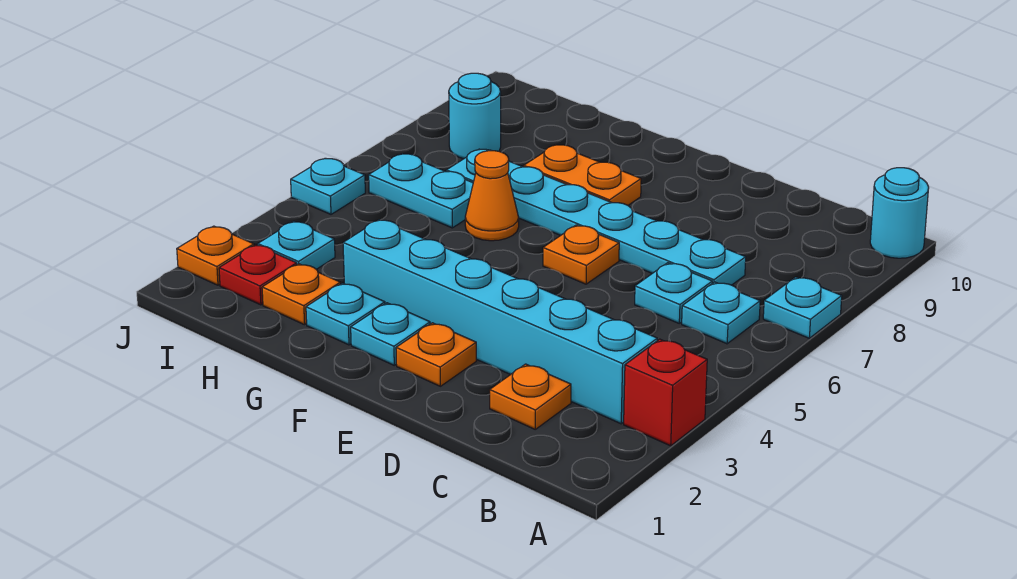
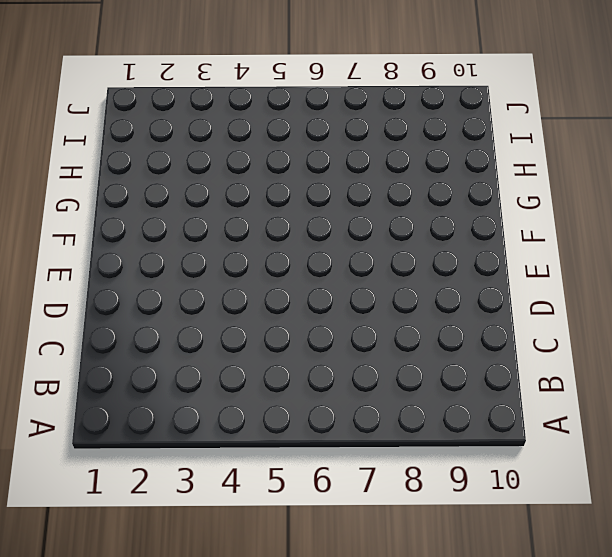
none -> red 1x1 brick [624,339,707,446]
none -> cyan 1x1 plate [763,277,842,338]
none -> cyan 1x1 round brick [870,168,929,258]

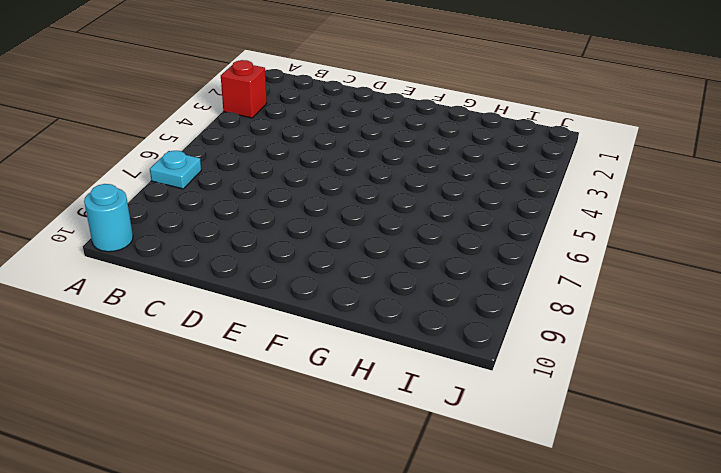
none -> cyan 1x6 brick [343,220,657,424]
none -> cyan 1x1 plate [682,282,760,344]
none -> orange 1x1 plate [490,364,571,429]

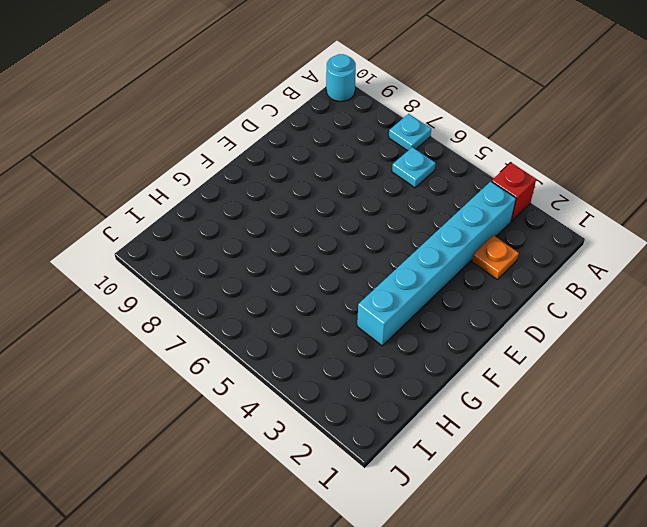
none -> cyan 1x1 plate [635,263,712,323]
none -> cyan 1x6 plate [446,149,746,285]
none -> orange 1x1 plate [396,323,476,386]

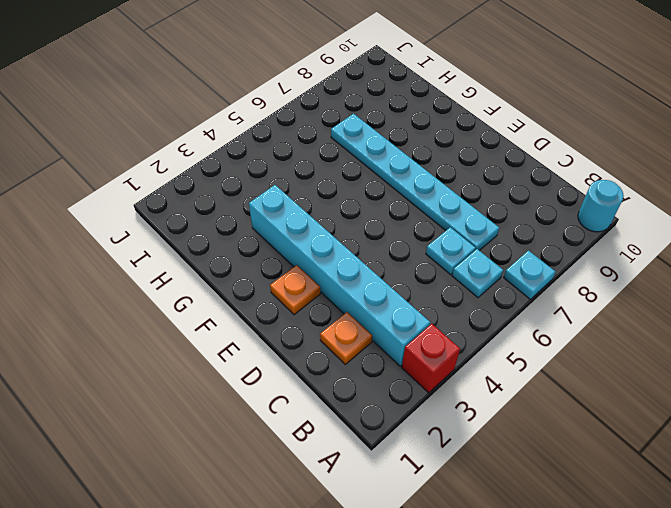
none -> orange 1x1 plate [543,225,619,284]
none -> cyan 1x1 plate [351,303,430,365]
none -> orange 1x2 plate [524,145,641,205]

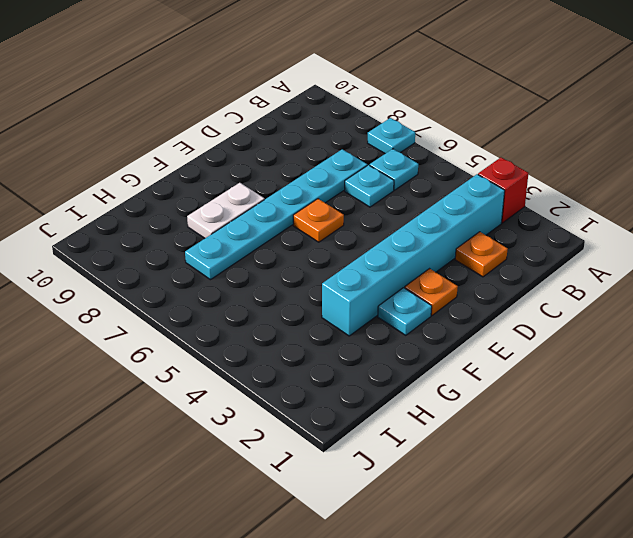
white 1x2 plate [187,183,265,238] -> orange 1x2 plate [524,145,641,205]
none -> cyan 1x1 round brick [870,168,929,258]
none -> cyan 1x1 plate [306,283,385,345]
none -> orange 1x1 cone [465,151,519,241]

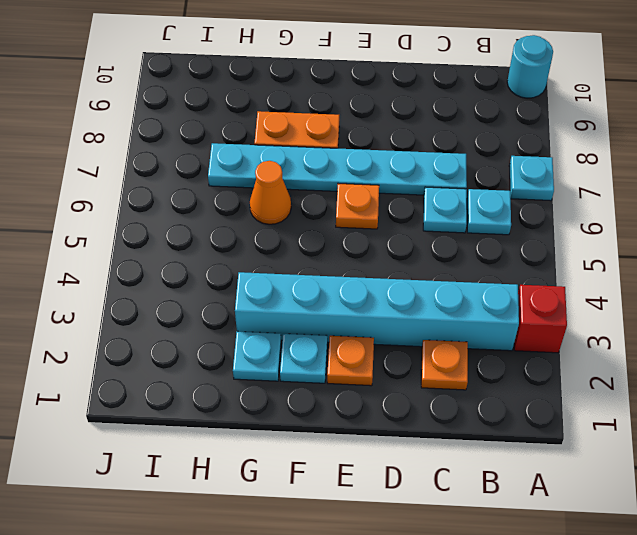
none -> orange 1x1 plate [262,264,340,325]
none -> cyan 1x2 plate [369,154,473,228]
none -> red 1x1 plate [219,245,297,305]

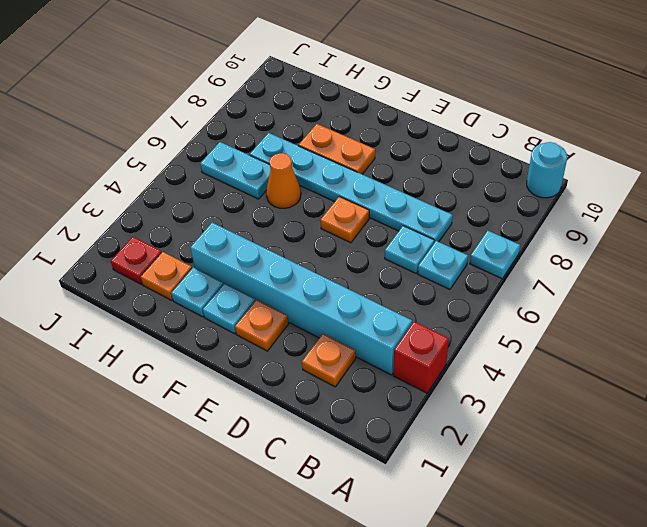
none -> cyan 1x1 plate [258,221,335,269]
none -> cyan 1x1 round brick [449,73,501,159]
none -> orange 1x1 plate [177,226,254,285]

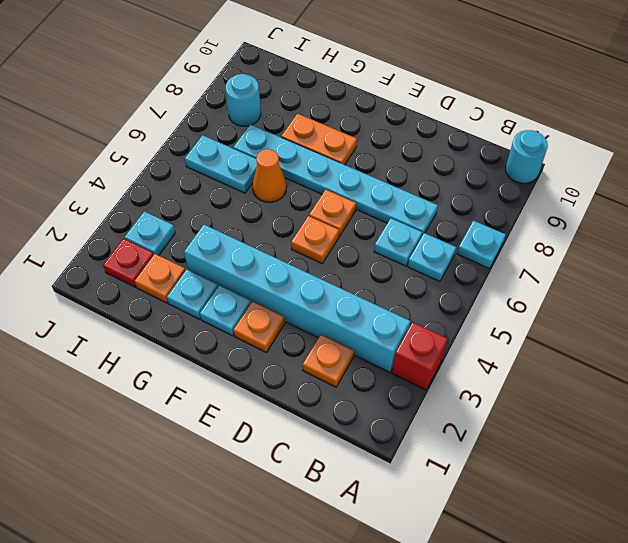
orange 1x1 plate [291,216,339,263] -> orange 1x1 plate moved to [177,226,254,285]
none -> cyan 1x1 plate [291,158,365,214]

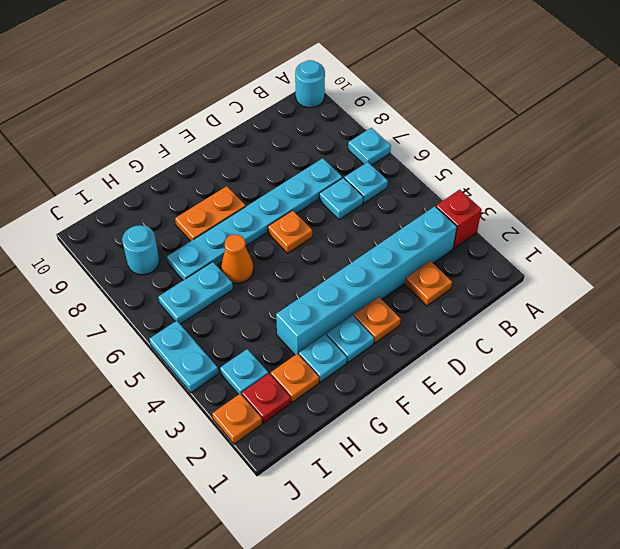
cyan 1x2 plate [149,321,218,393] -> cyan 1x1 plate [291,158,365,214]

